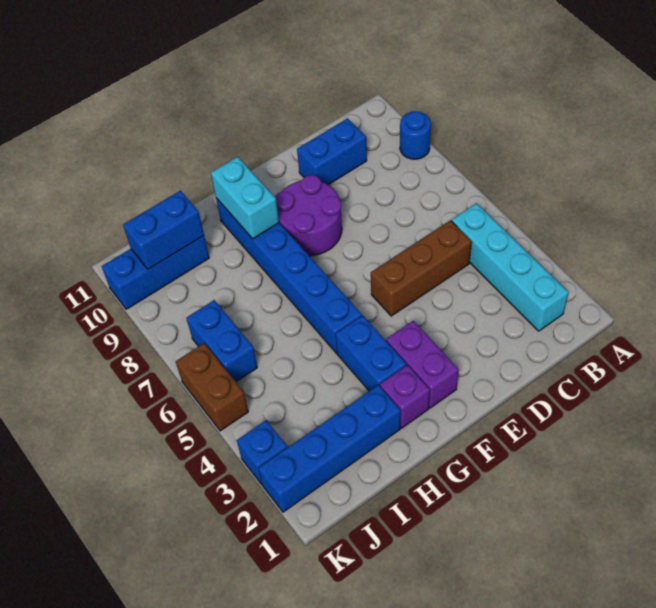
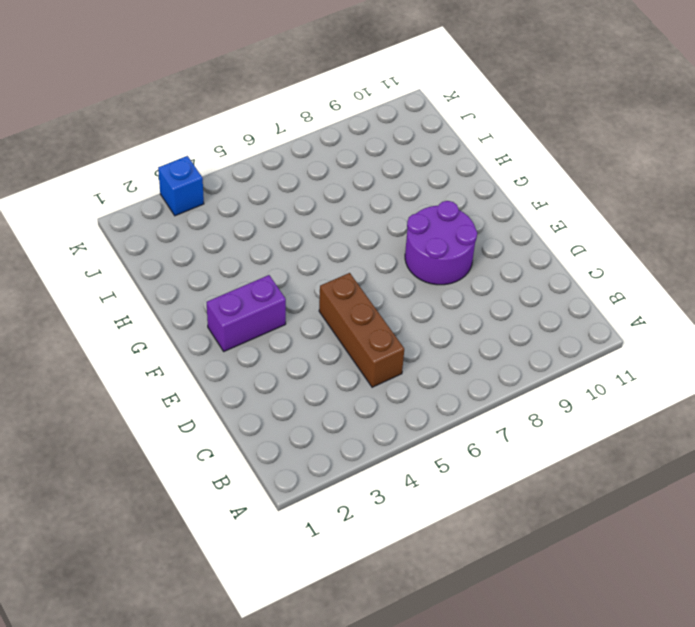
none -> blue 1x1 round brick [400,111,431,159]
none -> cyan 1x4 brick [452,203,569,331]
none -> blue 1x2 brick [297,118,367,185]

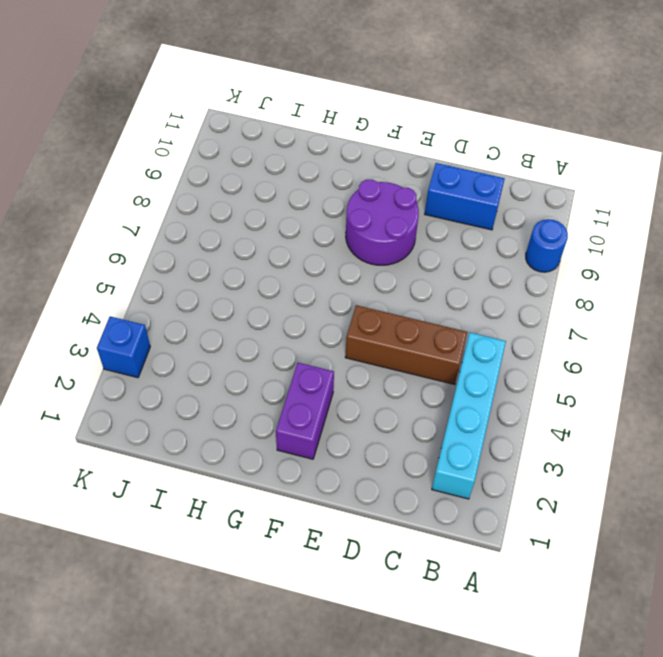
none -> purple 1x1 brick [380,365,430,428]
none -> blue 1x2 brick [336,315,407,391]
none -> blue 1x6 brick [216,198,362,353]

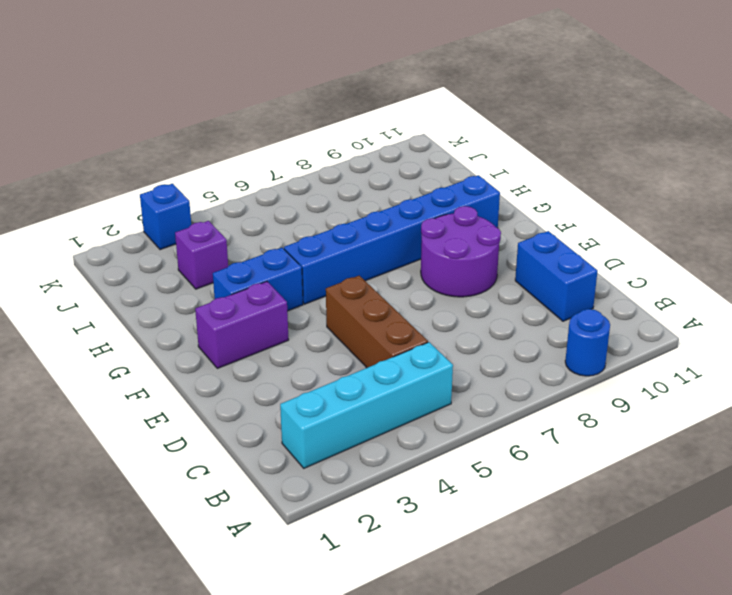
purple 1x1 brick [175,221,228,289] -> purple 1x1 brick moved to [380,365,430,428]
none -> blue 1x4 brick [258,385,401,512]
none -> blue 1x3 brick [102,236,209,309]
none -> blue 1x2 brick [187,300,257,382]

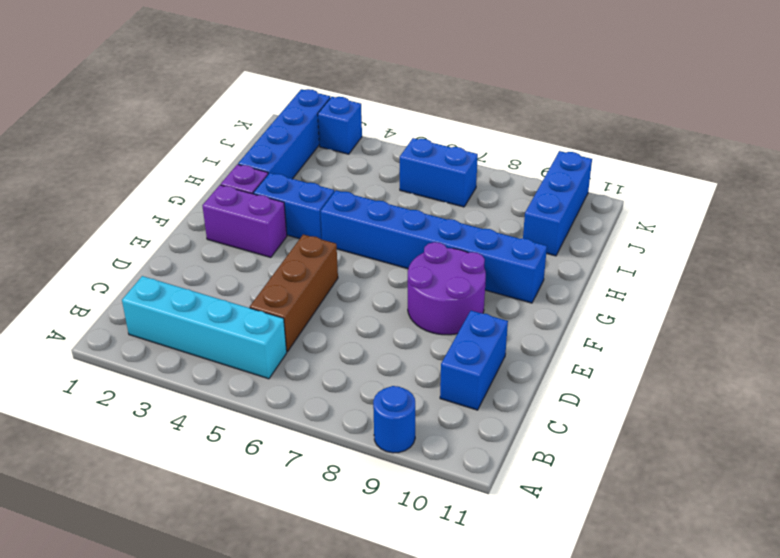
none -> brown 1x2 brick [176,343,248,431]
none -> cyan 1x2 brick [211,157,279,239]
none -> blue 1x2 brick [123,191,204,269]

